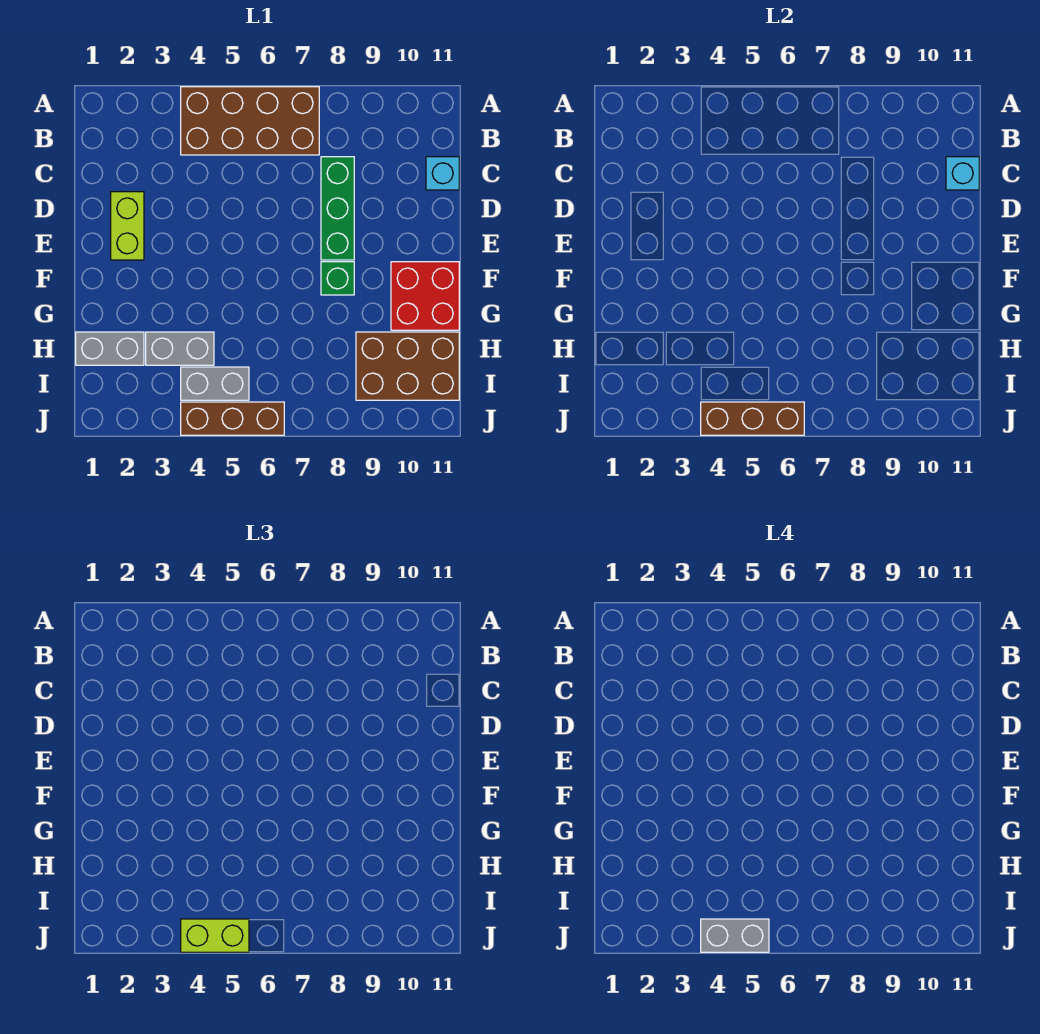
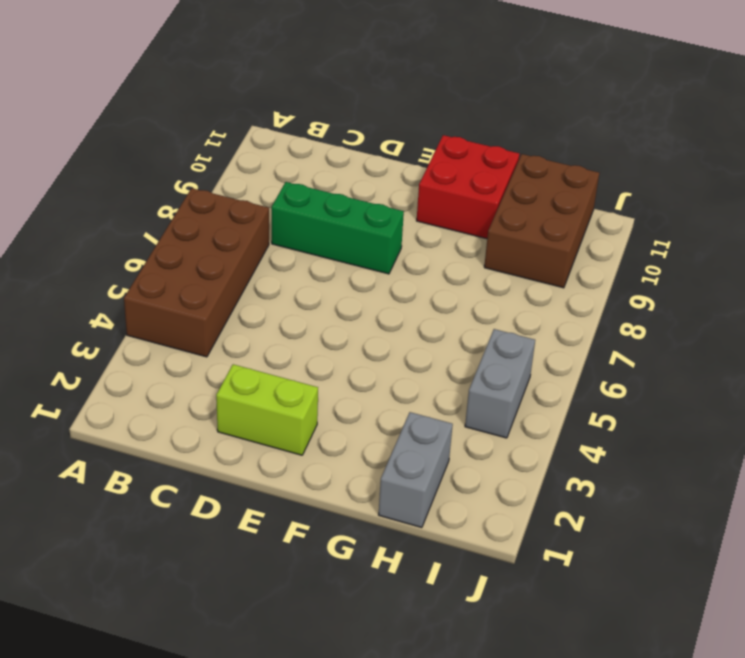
none -> cyan 1x1 brick [426,157,459,190]
none -> green 1x1 brick [321,262,354,295]
none -> grey 1x2 brick [146,332,214,365]

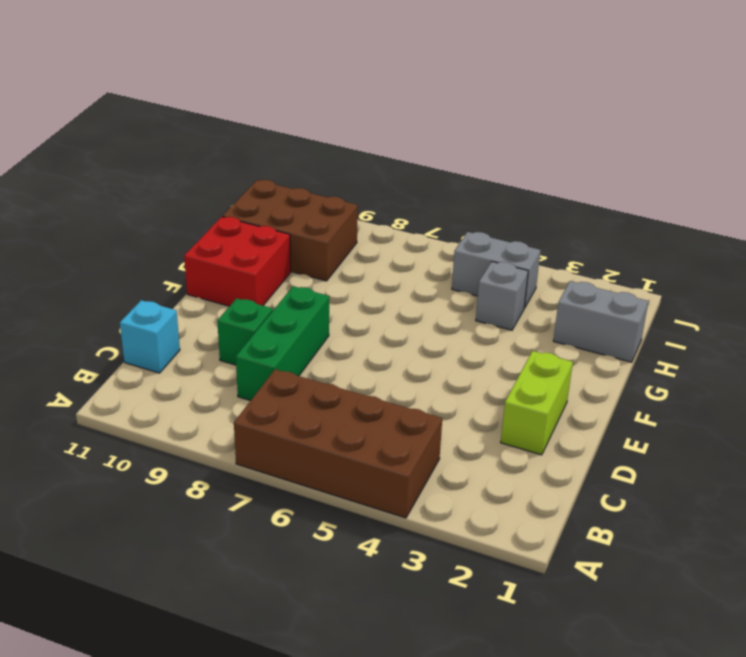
green 1x1 brick [217,298,273,365] -> green 1x1 brick moved to [321,262,354,295]
grey 1x1 brick [476,262,528,330] -> grey 1x2 brick [146,332,214,365]
none -> brown 1x3 brick [181,402,284,435]
none -> cyan 1x1 brick [946,157,979,190]
none -> brown 1x3 brick [701,402,804,435]

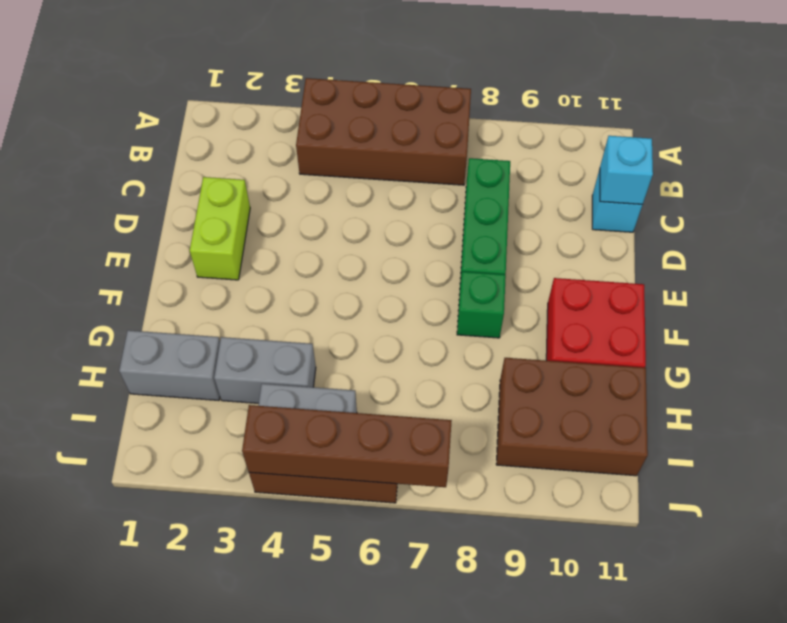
brown 1x4 brick [242,405,452,487] -> brown 1x3 brick [701,402,804,435]
none -> lime 1x2 brick [181,919,249,952]
none -> grey 1x2 brick [701,919,769,952]

